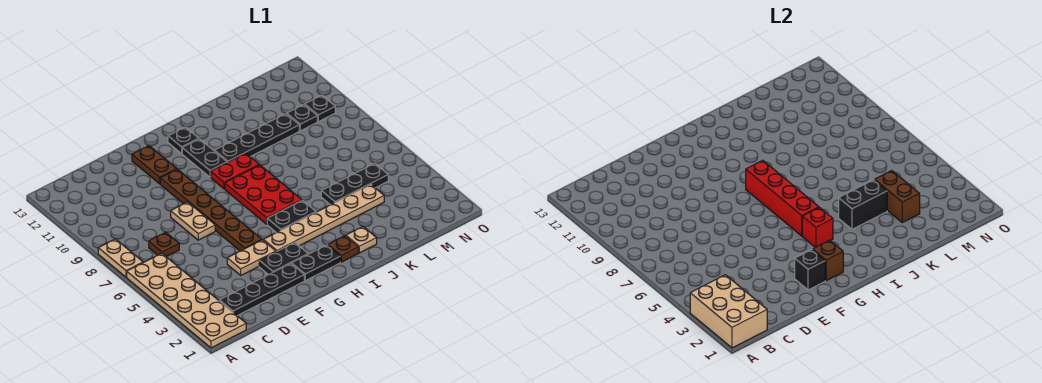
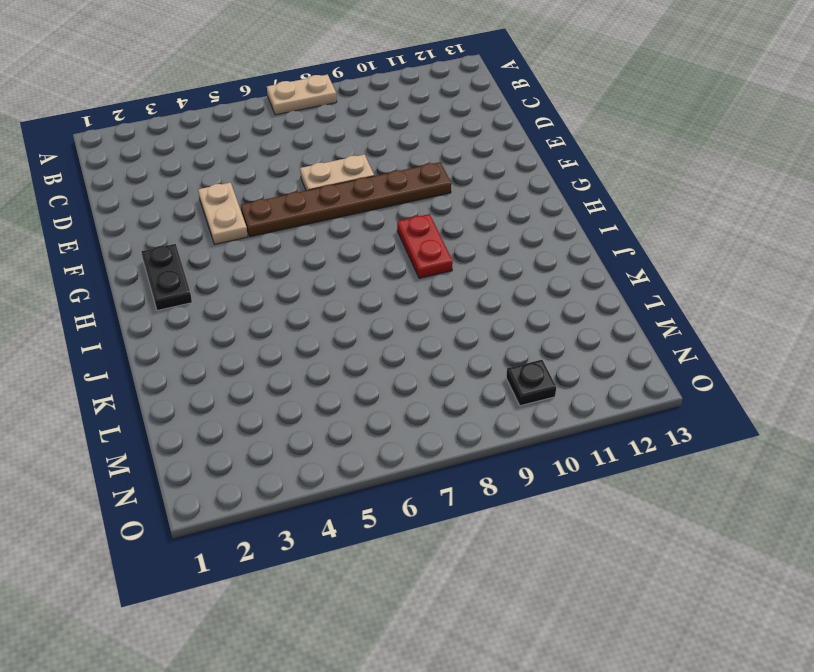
none -> tan 2x6 plate [127,253,246,348]
none -> black 1x4 plate [219,264,304,316]
none -> brown 1x1 plate [149,232,179,257]

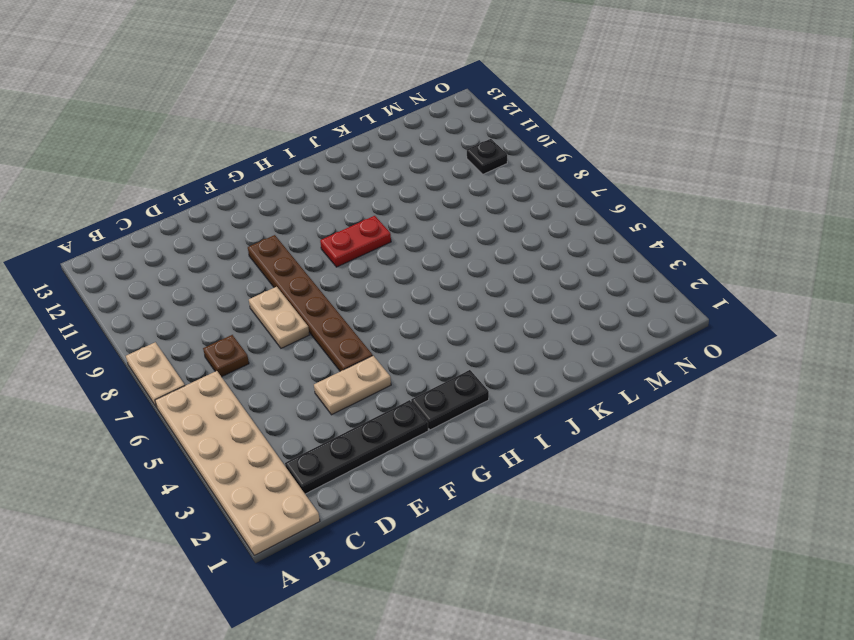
none -> black 1x2 plate [259,242,308,275]
none -> brown 1x2 plate [132,146,177,184]
none -> tan 1x6 plate [263,184,384,252]

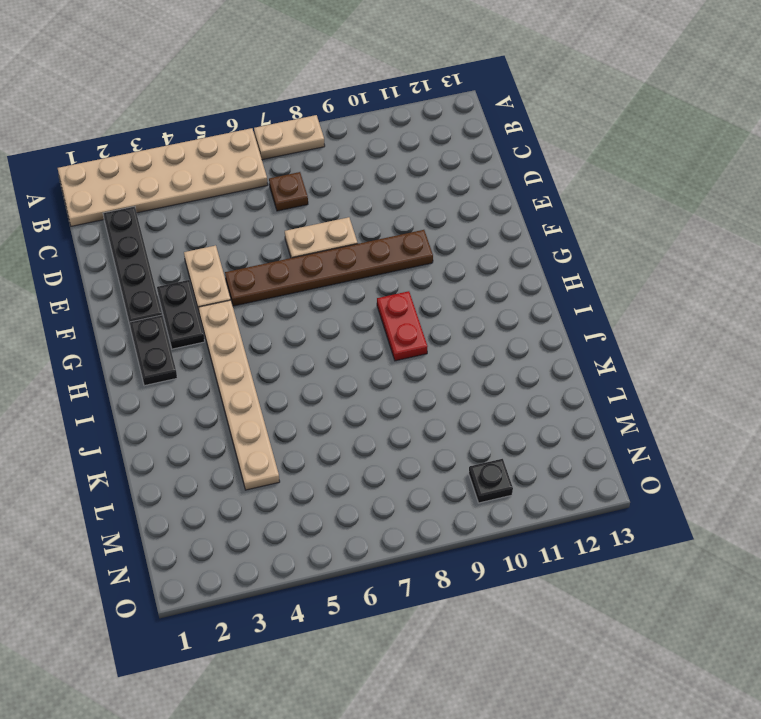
none -> brown 1x2 plate [132,146,177,184]
none -> black 1x2 plate [267,200,316,233]
none -> red 2x3 plate [225,165,302,224]

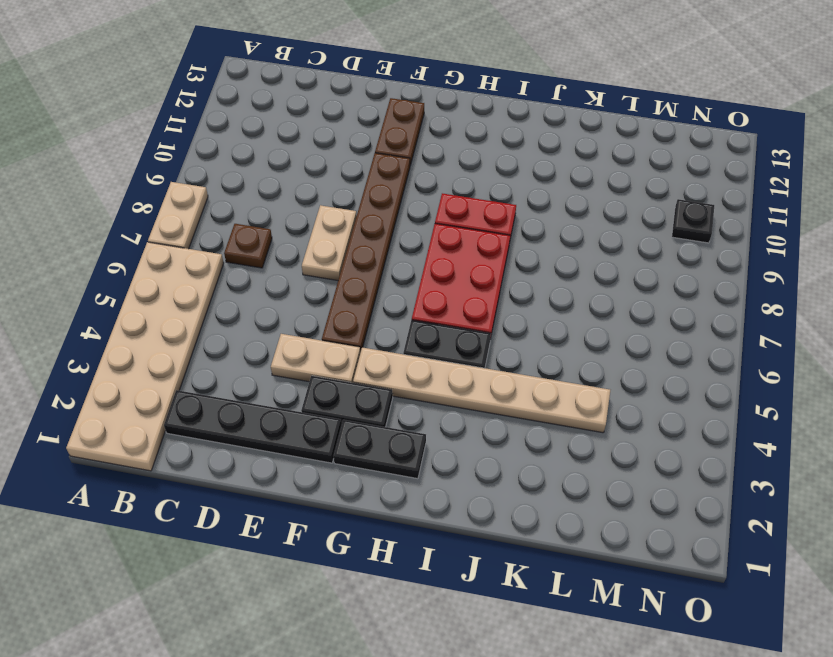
none -> black 1x2 plate [182,139,227,177]
none -> black 1x1 plate [168,127,199,153]
none -> brown 1x1 plate [328,236,359,262]

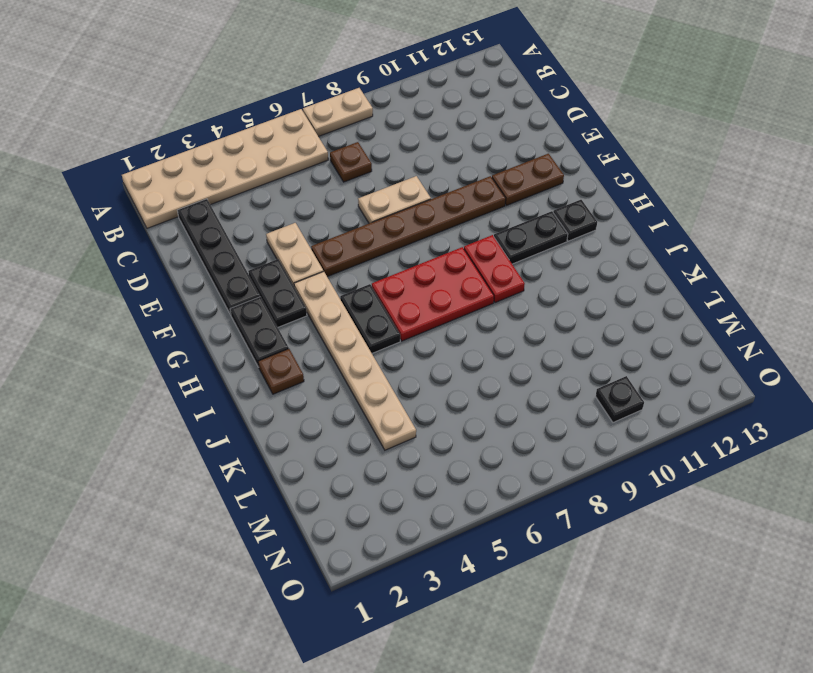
none -> black 1x4 plate [214,114,299,162]
none -> tan 1x1 plate [346,226,377,253]
none -> black 1x3 plate [321,163,388,205]

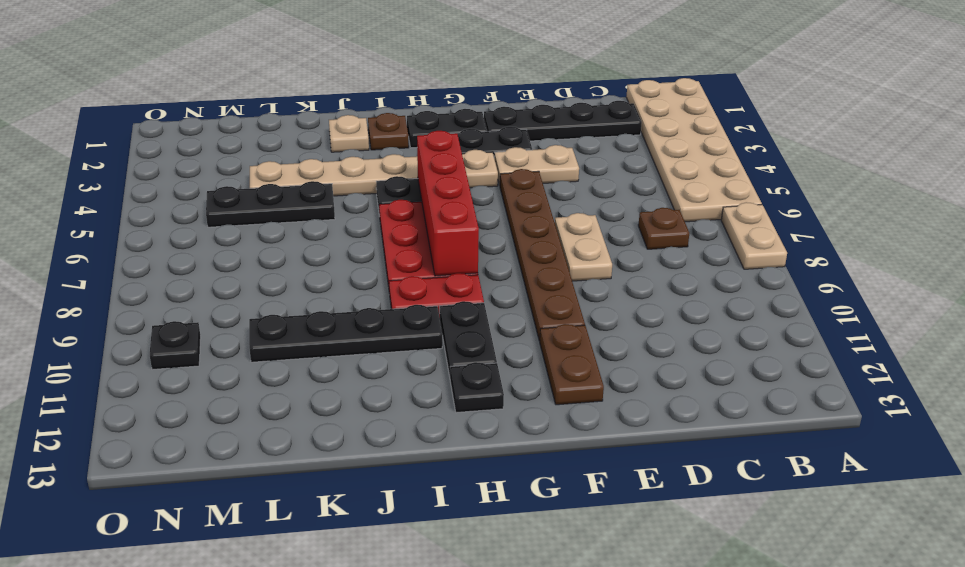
none -> black 1x1 plate [287,104,317,131]
none -> tan 2x3 brick [690,275,767,348]
none -> black 1x1 brick [795,250,825,290]

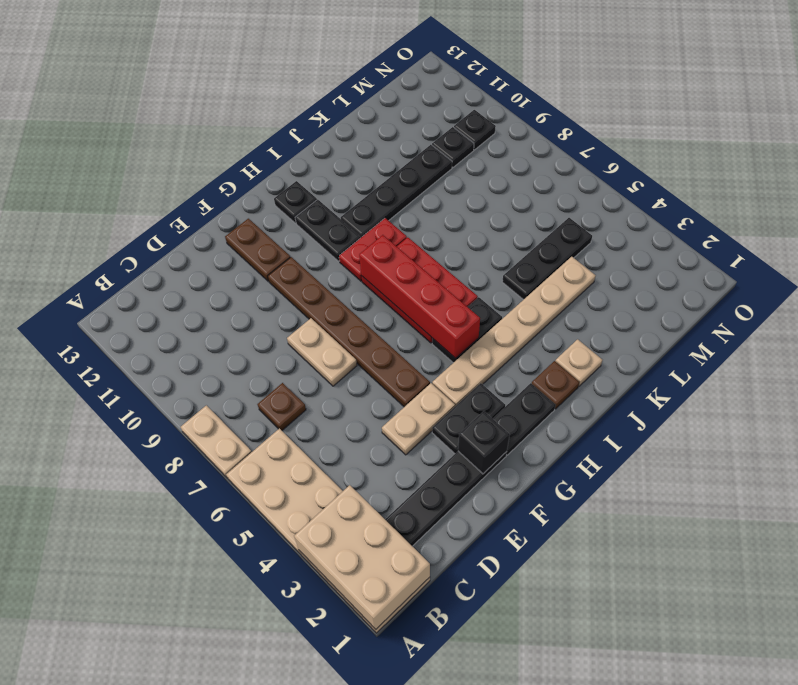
none -> brown 1x1 brick [813,240,843,281]
none -> red 1x1 brick [802,208,833,248]
none -> black 1x2 brick [839,180,887,229]

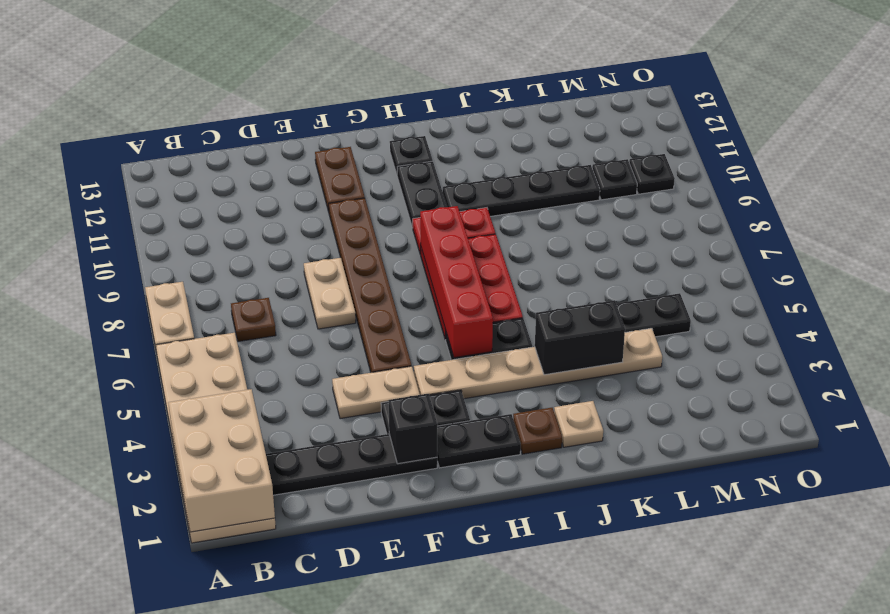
none -> brown 1x1 brick [813,240,843,281]
none -> red 1x1 brick [802,208,833,248]
none -> brown 1x2 brick [875,171,920,223]

